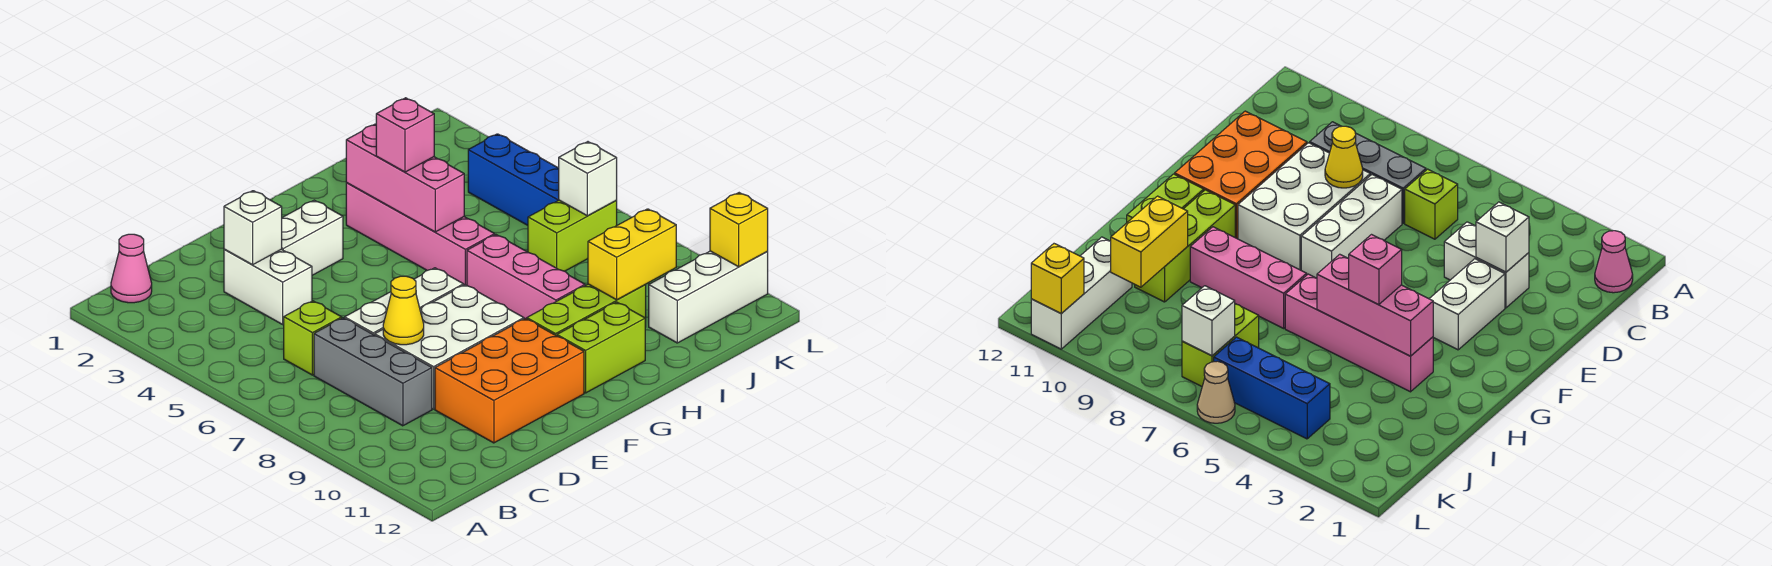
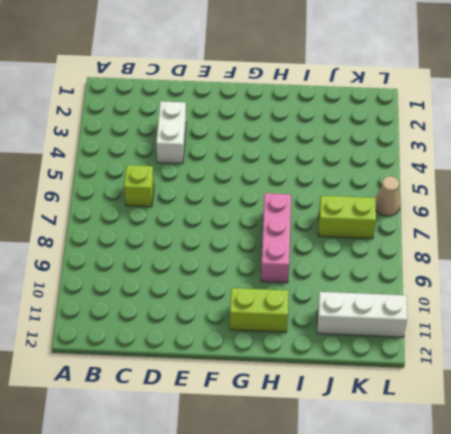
none -> pink 1x1 cone [111,234,152,303]
none -> grey 1x3 brick [314,318,432,426]
none -> white 1x3 brick [345,268,464,335]

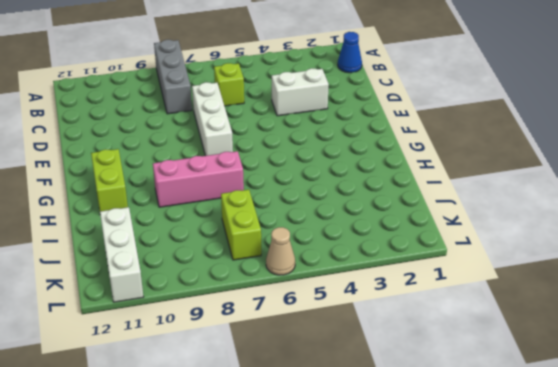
grey 1x3 brick [154,40,192,114] -> grey 1x3 brick turned to [314,318,432,426]
blue 1x1 cone [338,32,362,73] -> pink 1x1 cone [111,234,152,303]
none -> white 2x3 brick [375,285,524,409]
none -> orange 2x3 brick [435,319,584,443]
none -> white 1x2 brick [282,200,343,275]

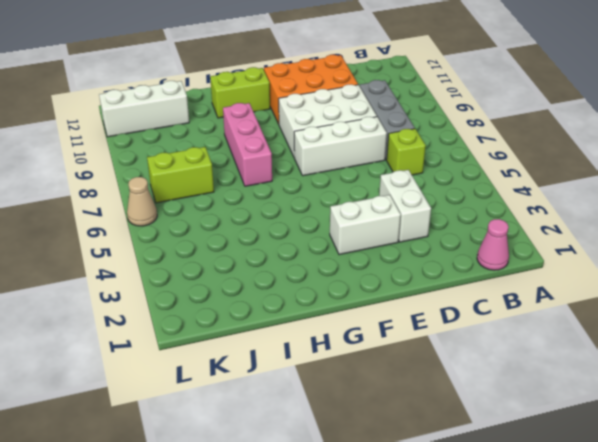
none -> lime 1x3 brick [527,284,646,336]
none -> pink 1x4 brick [346,183,495,285]
none -> blue 1x3 brick [468,134,559,225]

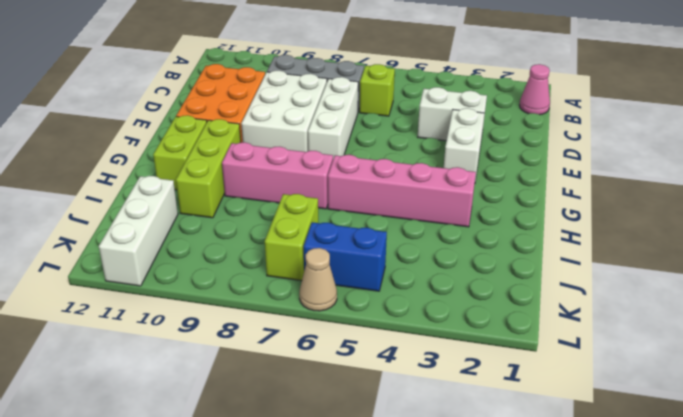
blue 1x2 brick [304,222,387,291] -> blue 1x3 brick [468,134,559,225]
none -> white 1x1 brick [224,191,282,265]
none -> yellow 1x1 cone [383,276,424,345]
none -> pink 1x3 brick [346,124,464,232]

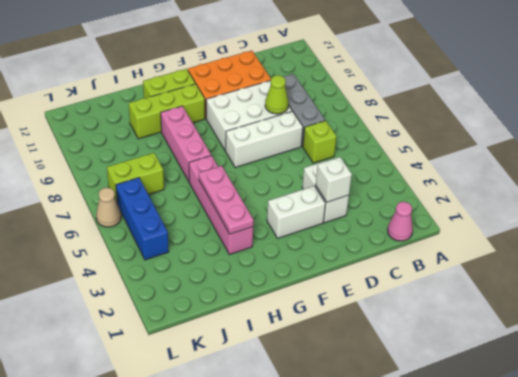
lime 1x1 cone [265,75,289,114] -> yellow 1x1 cone [383,276,424,345]
pink 1x3 plate [199,166,254,234] -> pink 1x3 brick [346,124,464,232]
none -> white 1x3 brick [649,251,768,343]
none -> yellow 1x2 brick [588,209,676,300]
none -> white 1x1 brick [559,142,617,216]

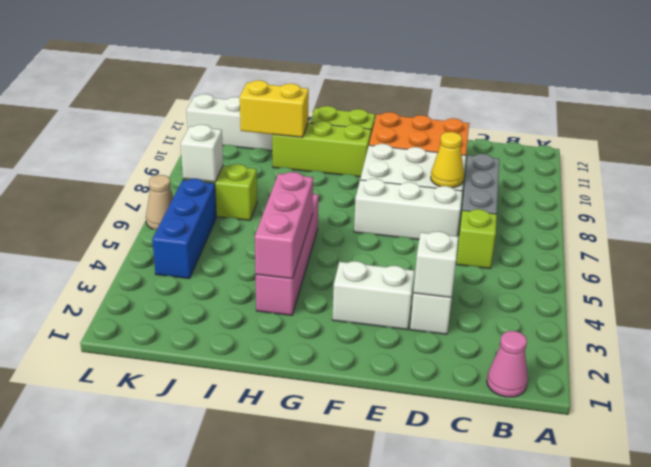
none -> pink 1x3 brick [467,235,585,319]
none -> yellow 1x1 brick [710,193,768,267]
none -> pink 1x1 brick [376,98,434,172]

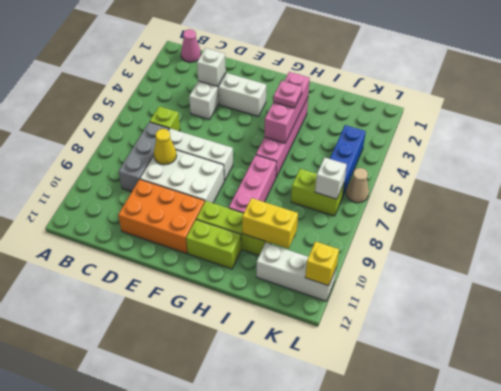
pink 1x1 plate [273,81,302,108] -> pink 1x1 brick [376,98,434,172]

